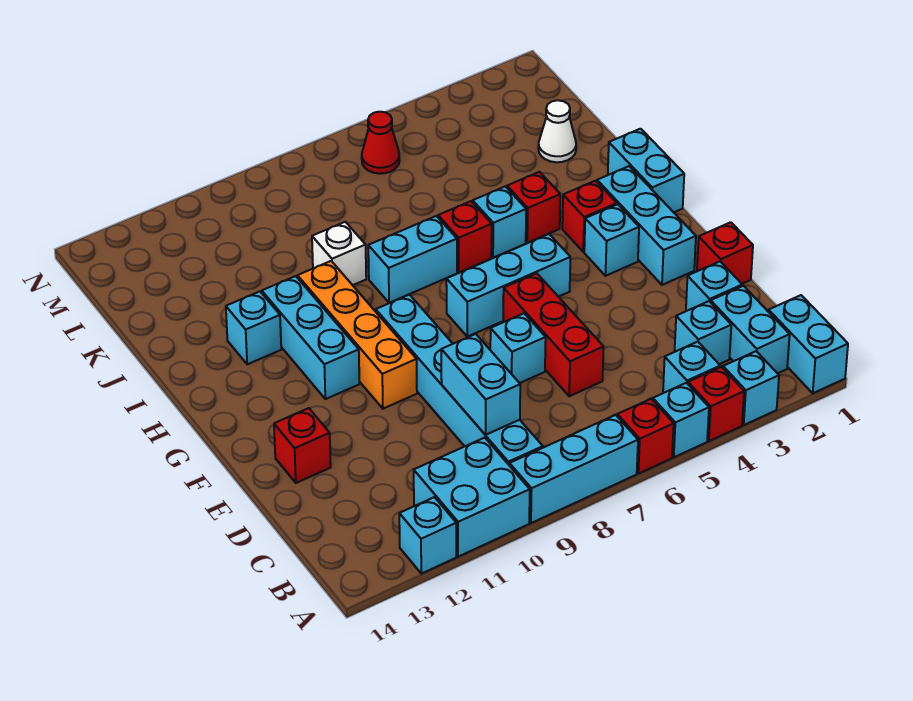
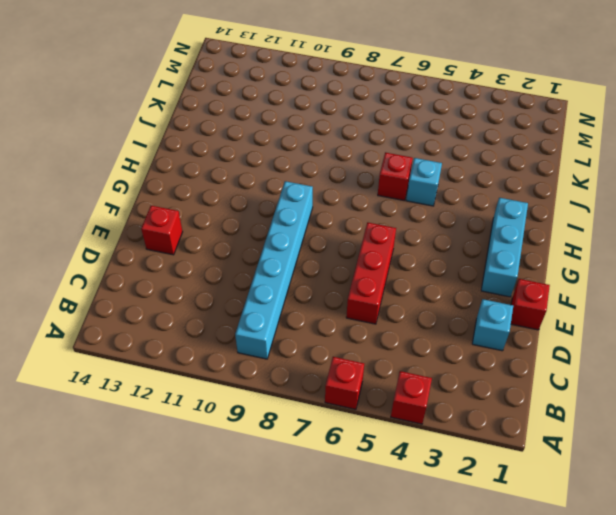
none -> cyan 1x2 brick [769,295,848,393]
none -> cyan 1x1 brick [723,351,779,425]
none -> cyan 1x1 brick [653,383,709,457]
none -> cyan 1x3 brick [509,415,638,523]

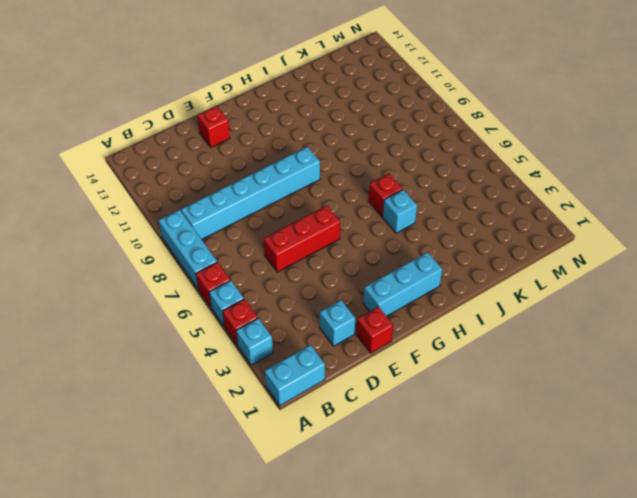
none -> cyan 2x2 brick [414,438,530,557]
none -> cyan 1x1 brick [399,497,456,574]
none -> cyan 1x2 brick [711,286,790,374]
none -> cyan 1x1 brick [663,342,720,393]

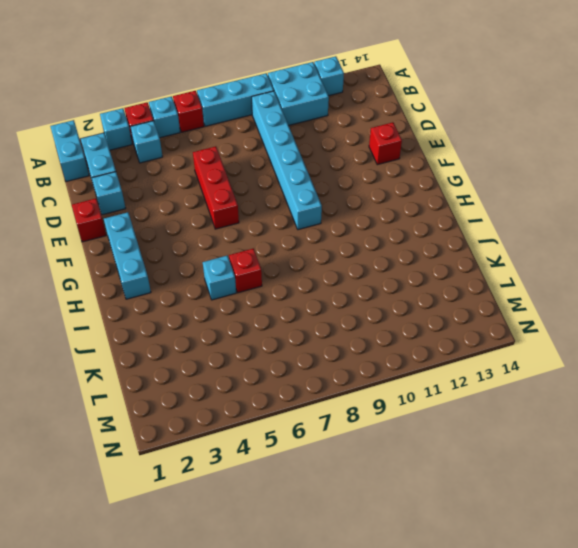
none -> cyan 1x1 brick [675,301,731,364]
none -> cyan 1x1 brick [490,313,546,383]
none -> orange 1x4 brick [298,261,417,409]
none -> cyan 1x1 brick [584,204,639,276]

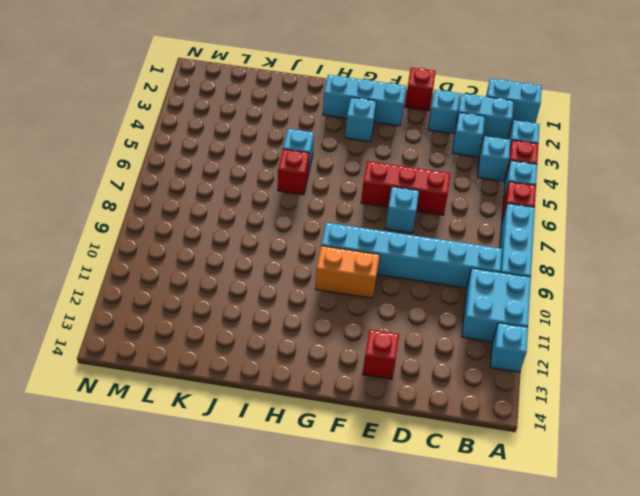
orange 1x2 brick [315,246,379,298] -> orange 1x4 brick [298,261,417,409]
none -> cyan 1x3 brick [446,234,570,337]
none -> cyan 1x3 brick [262,276,359,399]
none -> cyan 1x2 brick [608,129,684,212]
none -> red 1x1 brick [562,181,617,252]

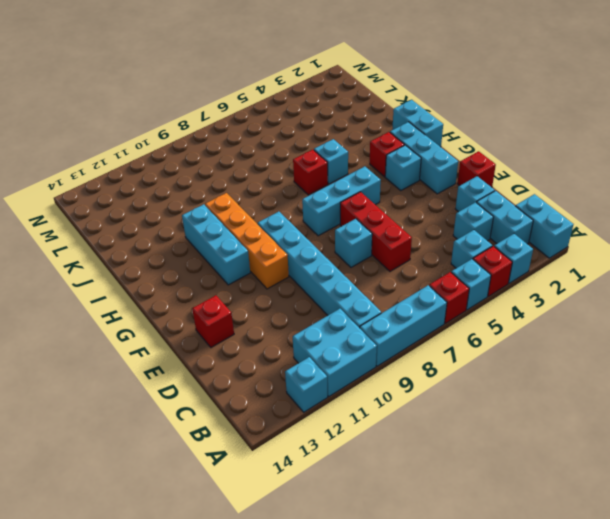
none -> red 1x1 brick [507,172,560,243]
none -> cyan 1x2 brick [368,216,457,303]
none -> cyan 1x1 brick [226,291,281,364]
none -> white 1x1 brick [312,222,366,285]

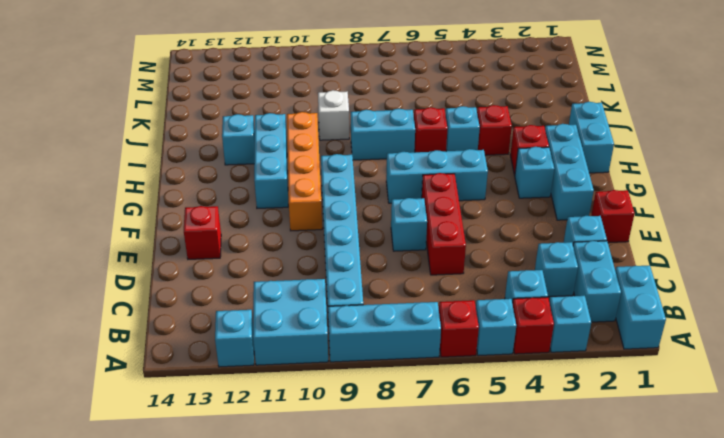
none -> white 1x1 cone [538,100,576,162]
none -> red 1x1 cone [362,112,400,174]
none -> cyan 1x2 brick [441,334,520,435]

